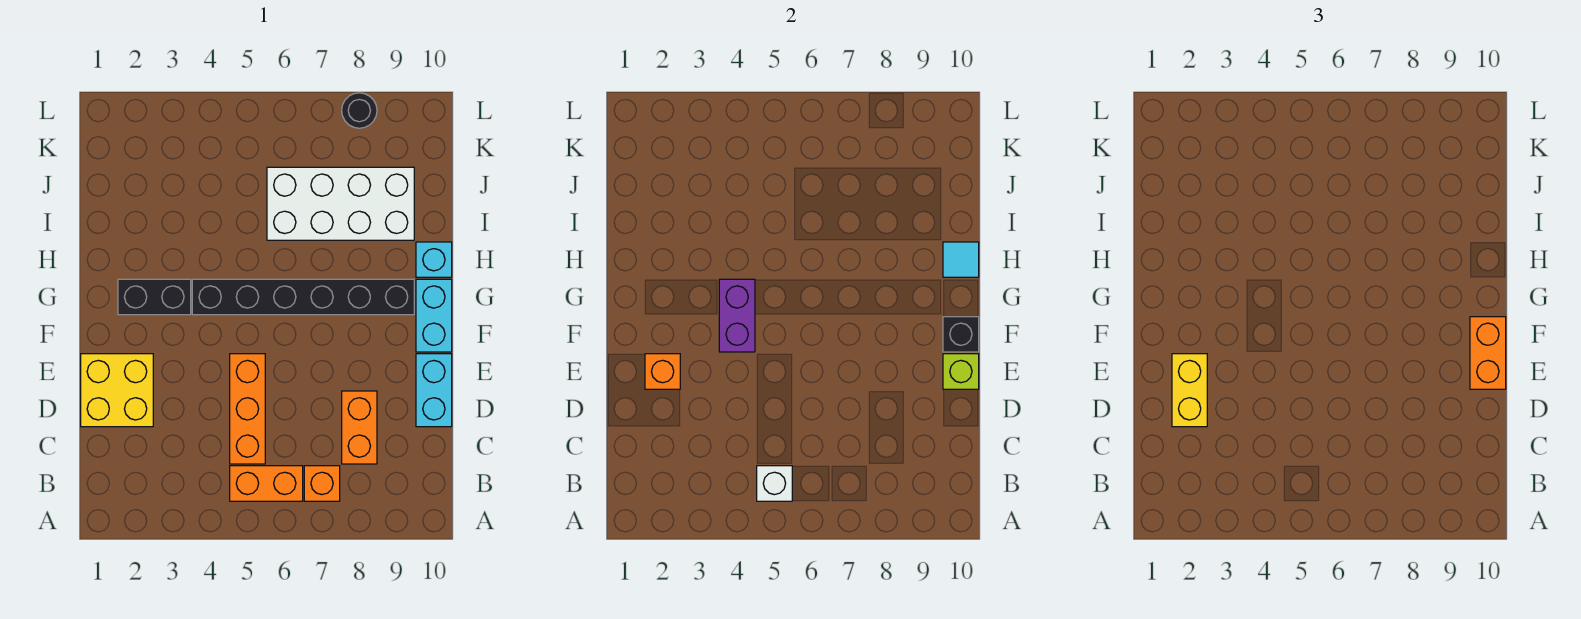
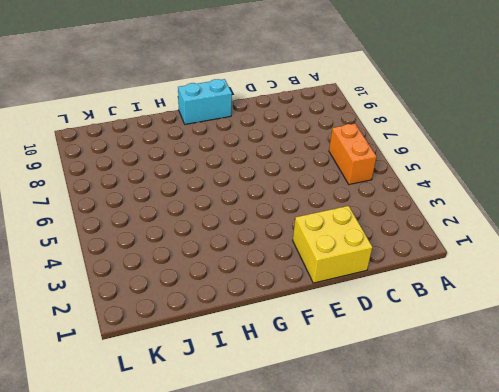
none -> orange 1x1 brick [304,466,340,501]
none -> orange 1x3 brick [230,354,265,464]
none -> orange 1x2 brick [342,391,377,464]

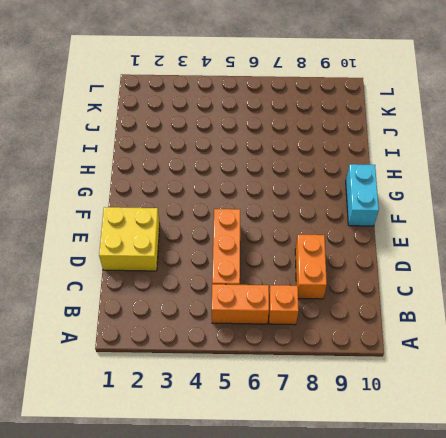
none -> cyan 1x2 brick [416,354,452,427]
none -> black 1x2 brick [118,279,191,315]
none -> black 1x6 brick [192,279,414,315]

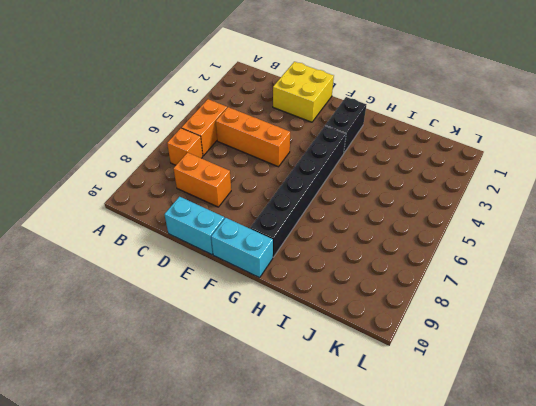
none -> cyan 1x1 brick [416,242,452,277]
none -> white 2x4 brick [267,167,414,240]
none -> black 1x1 round brick [342,93,377,128]

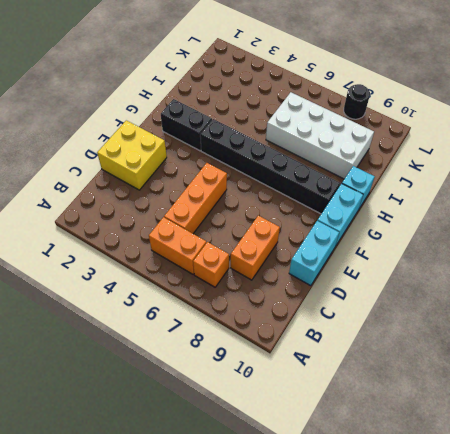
none -> white 1x1 brick [757,466,792,501]
none -> orange 1x1 brick [645,354,680,389]
none -> lime 1x1 brick [943,354,979,389]

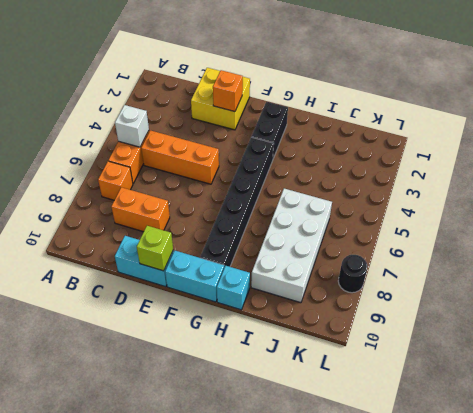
none -> purple 1x2 brick [719,279,755,352]
none -> black 1x1 brick [943,317,979,352]
none -> cyan 1x1 tile [943,242,979,277]

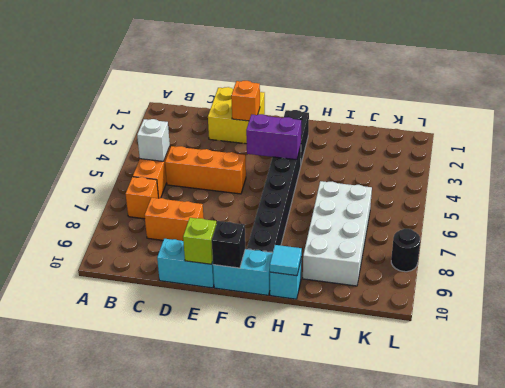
none -> yellow 1x2 brick [1172,354,1207,427]
none -> orange 1x2 brick [1470,317,1506,389]

